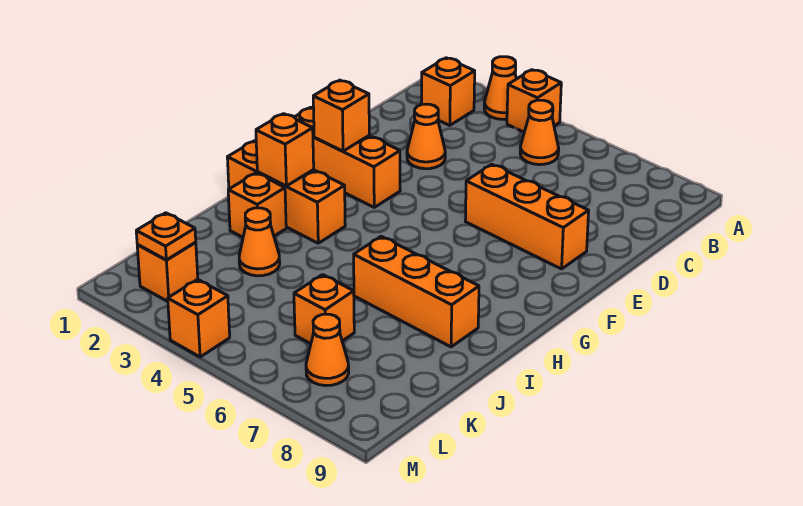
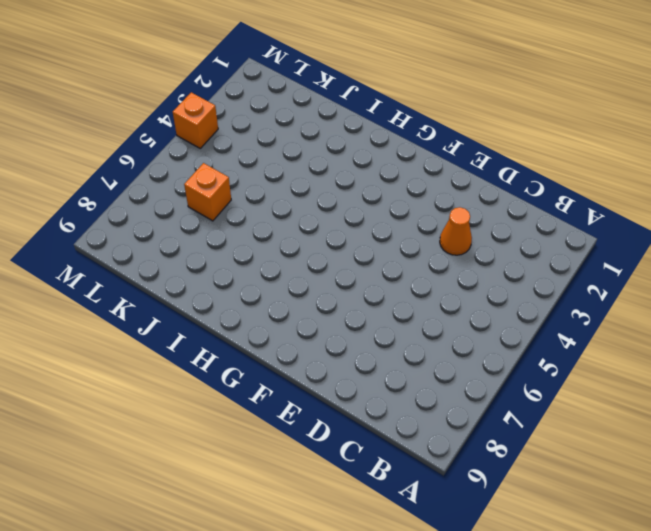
none -> orange 1x1 cone [484,57,516,119]
none -> orange 1x1 brick [507,70,561,132]
none -> orange 1x1 brick [421,58,475,125]

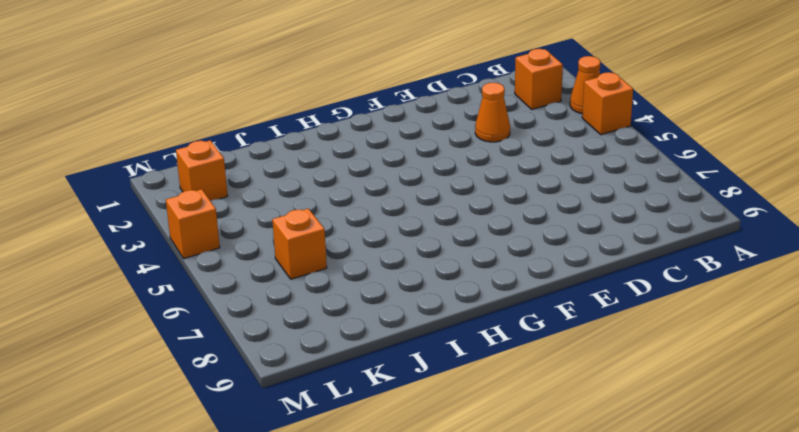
none -> orange 1x1 cone [520,100,559,165]
none -> orange 1x3 brick [465,164,589,269]
none -> orange 1x3 brick [294,107,400,207]

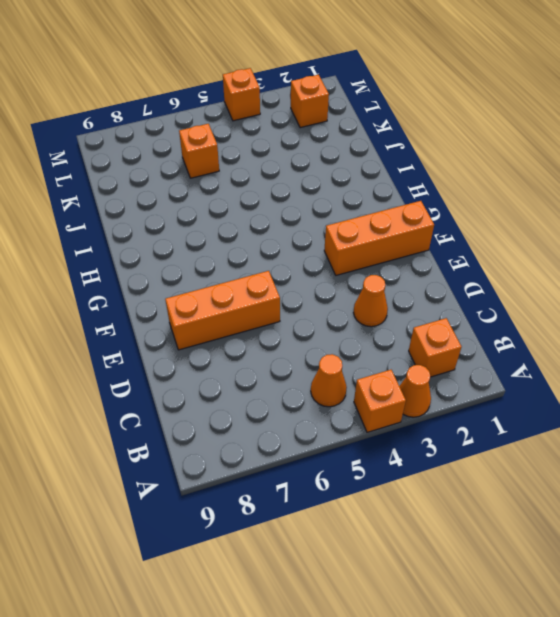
none -> orange 1x3 brick [227,141,345,243]
none -> orange 1x1 brick [228,173,286,237]
none -> orange 1x3 brick [354,236,479,347]

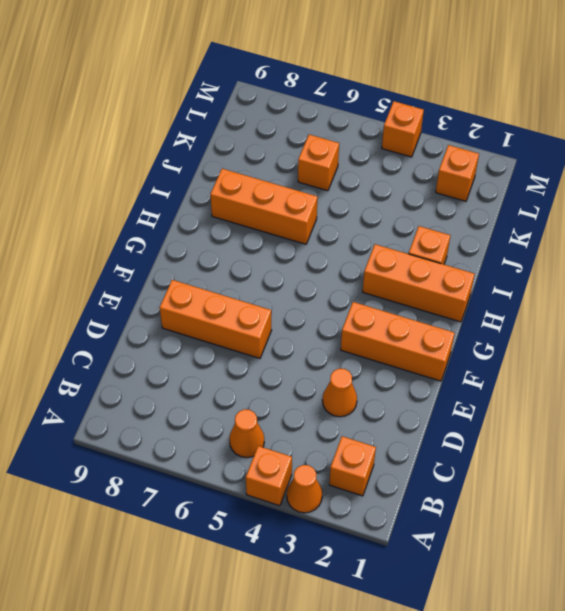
none -> orange 1x1 cone [239,208,280,276]
none -> orange 1x1 cone [306,314,349,386]
none -> orange 1x1 brick [313,80,369,151]

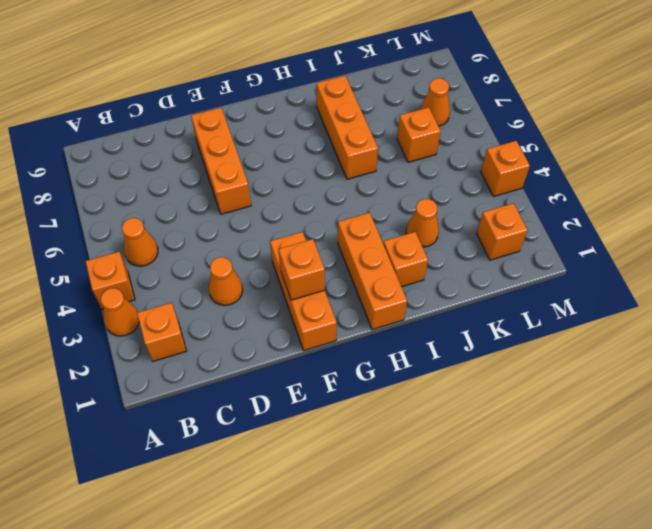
none -> orange 1x1 brick [256,114,314,186]
none -> orange 1x1 plate [136,213,196,260]

